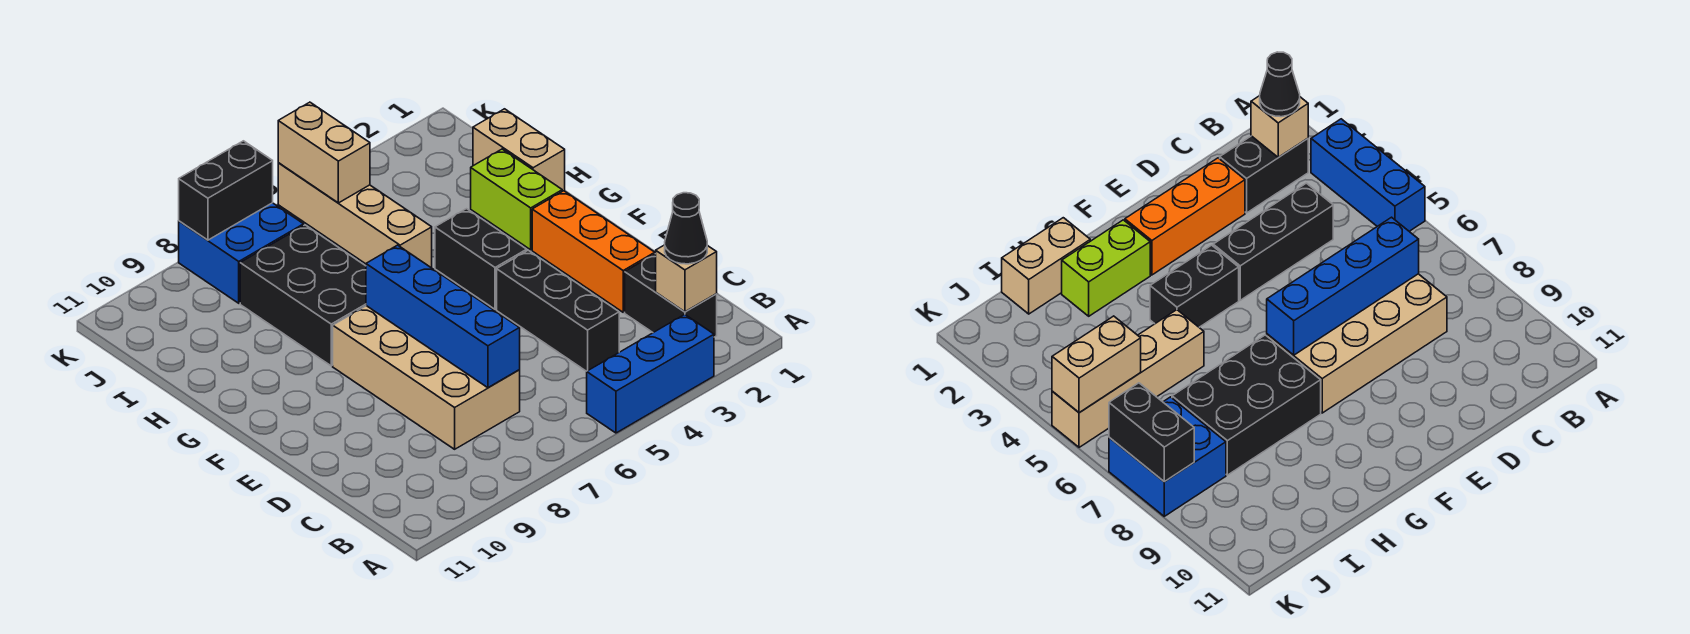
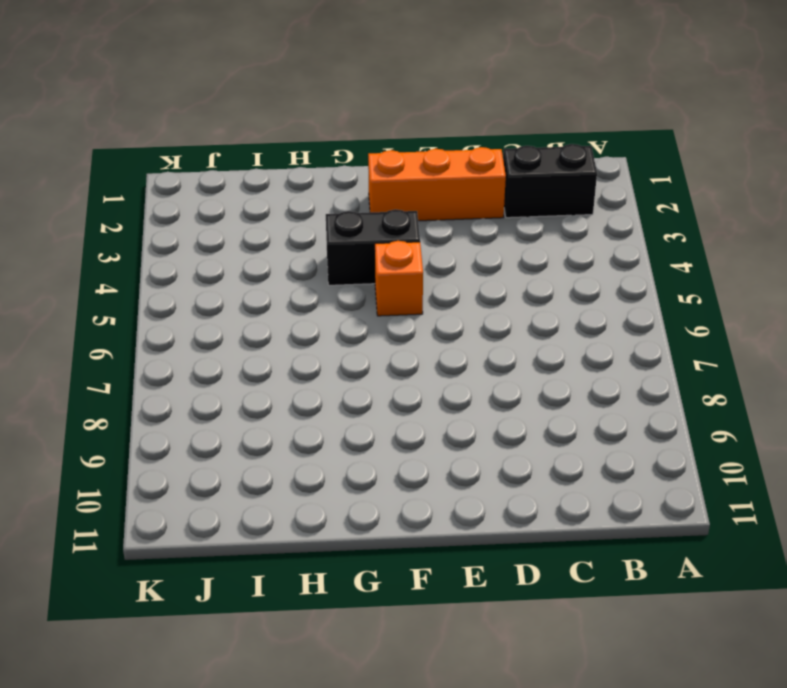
orange 1x1 brick [375,241,423,316] -> none
none -> blue 1x3 brick [587,314,714,433]
none -> black 1x3 brick [497,250,619,371]
none -> tan 2x4 brick [333,306,520,449]

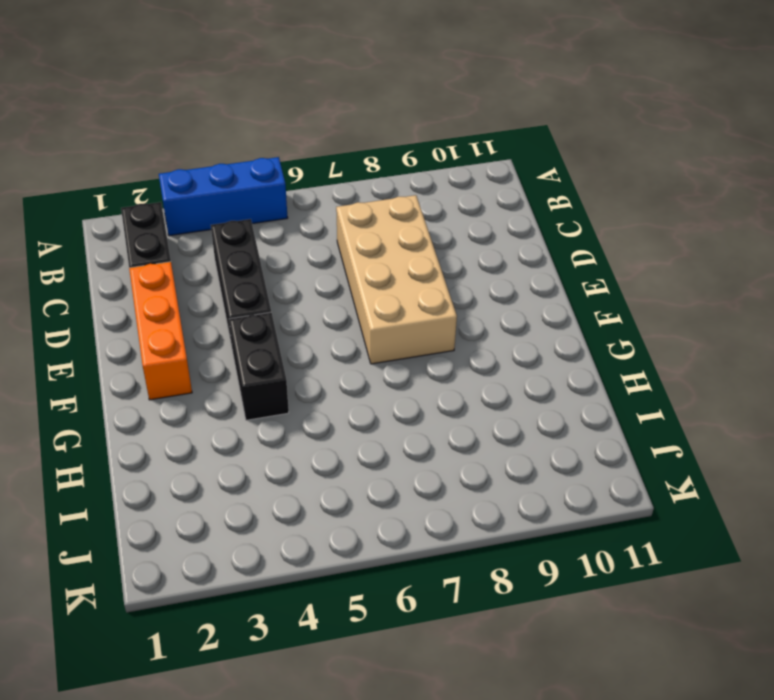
none -> lime 1x2 brick [471,149,562,250]
none -> black 2x3 brick [240,225,366,366]
none -> tan 1x2 brick [473,109,565,191]

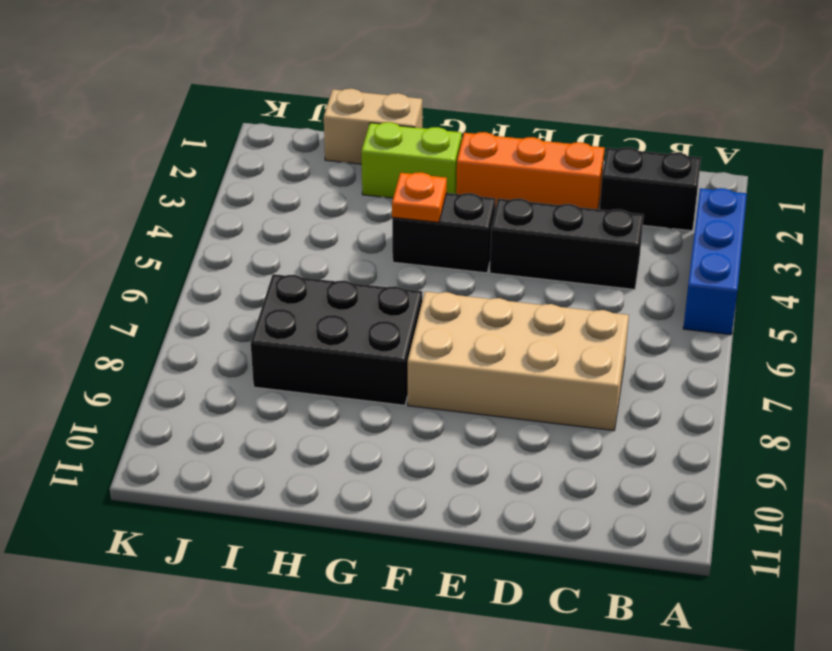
orange 1x1 plate [392,172,447,223] -> none
none -> tan 1x4 brick [278,163,432,268]
none -> blue 2x2 brick [179,203,304,303]
none -> tan 1x1 brick [656,245,717,312]

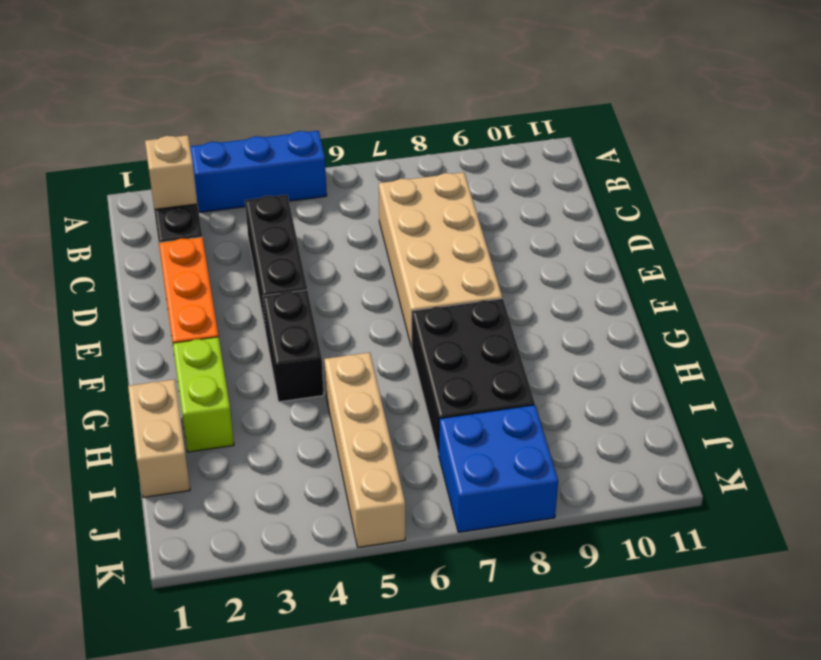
none -> blue 1x4 brick [366,245,520,388]
none -> tan 1x2 brick [278,102,370,203]
none -> black 1x2 brick [179,141,273,240]

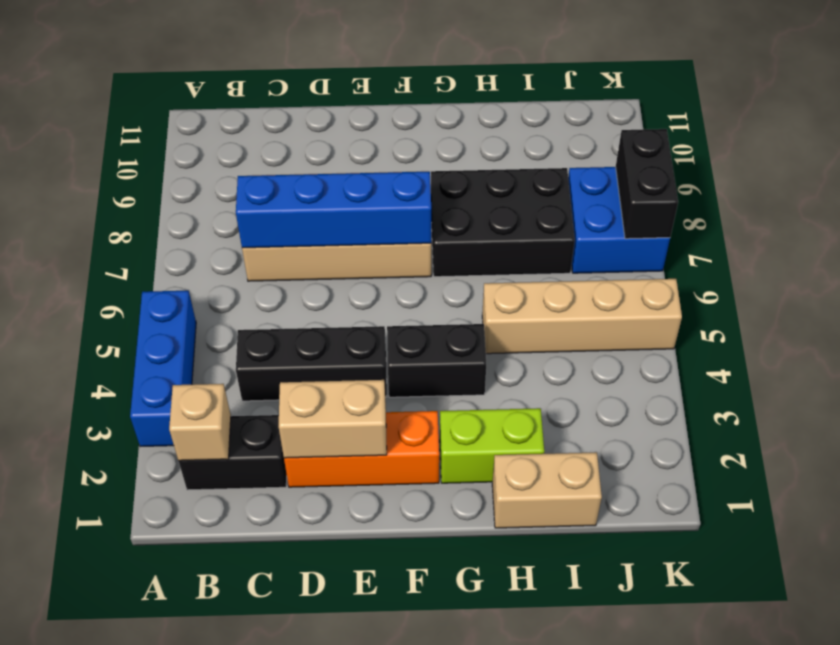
tan 1x2 brick [279,380,387,458] -> tan 1x2 brick moved to [278,102,370,203]
none -> black 1x1 cone [665,193,707,264]

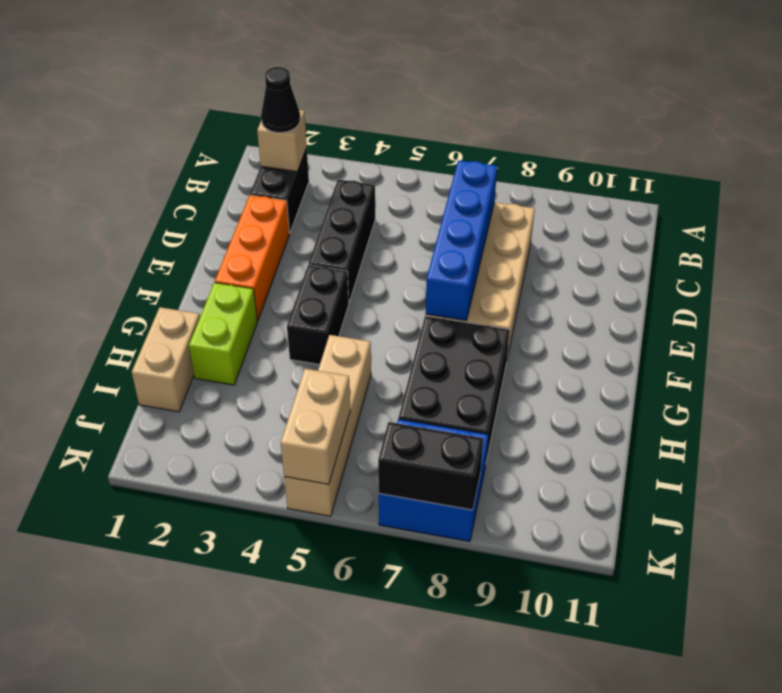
none -> blue 1x3 brick [587,314,714,433]

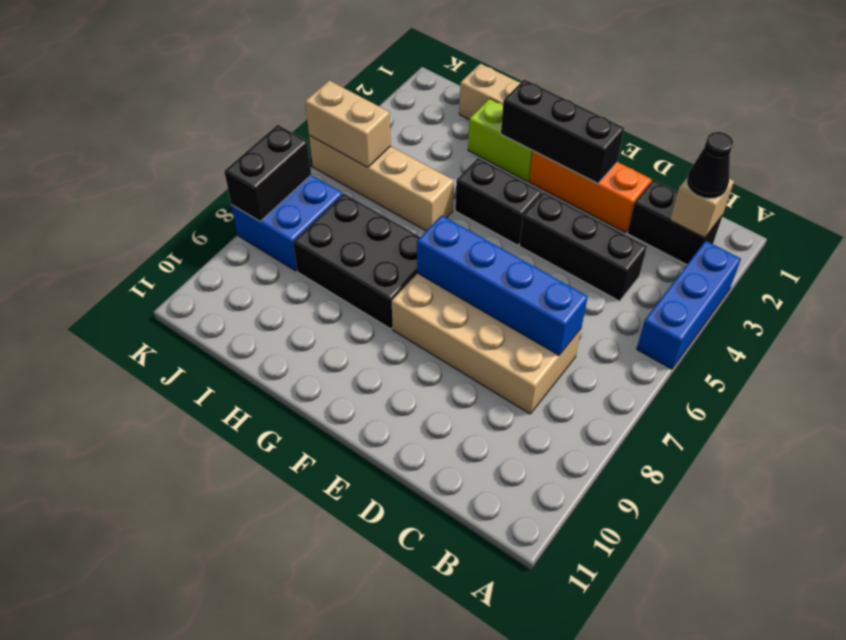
black 1x3 brick [501,79,624,184] -> none

